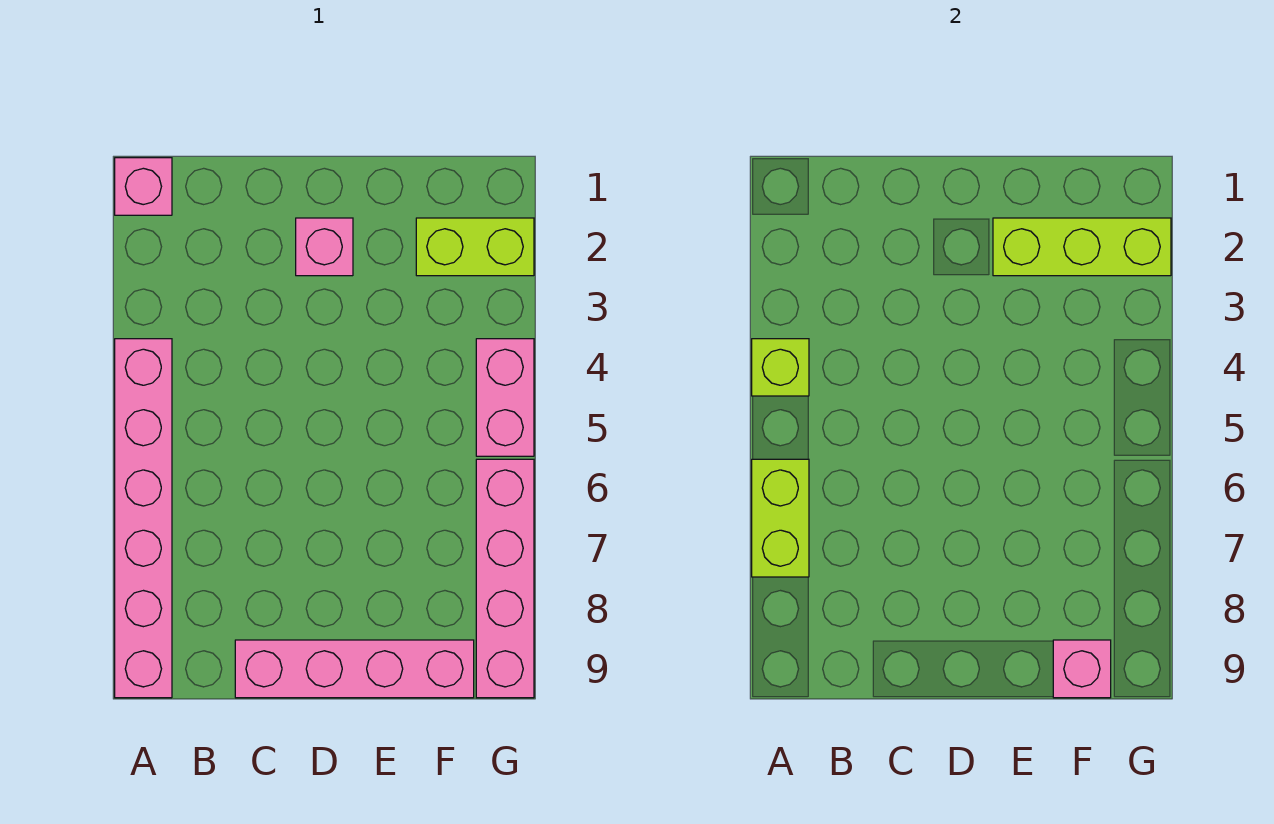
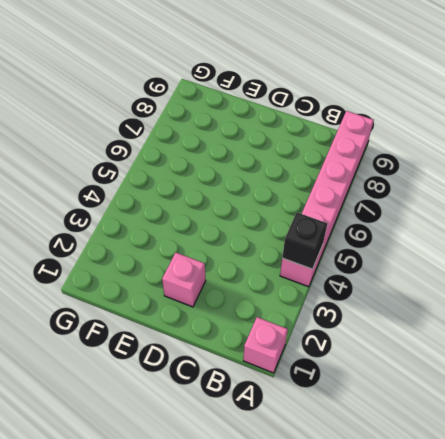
black 1x1 brick [282,213,327,269] -> lime 1x1 brick [752,339,809,396]
none -> pink 1x4 brick [235,640,474,698]
none -> lime 1x2 brick [416,218,534,276]

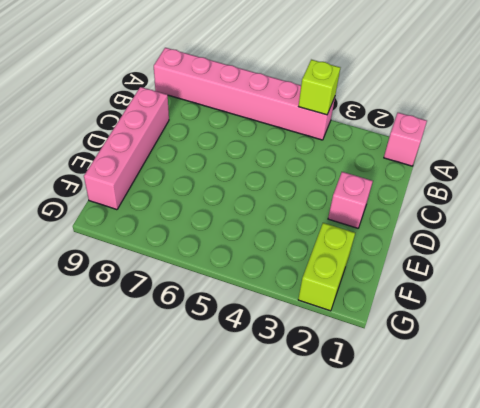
none -> pink 1x2 brick [476,339,534,456]
none -> pink 1x4 brick [476,459,534,698]

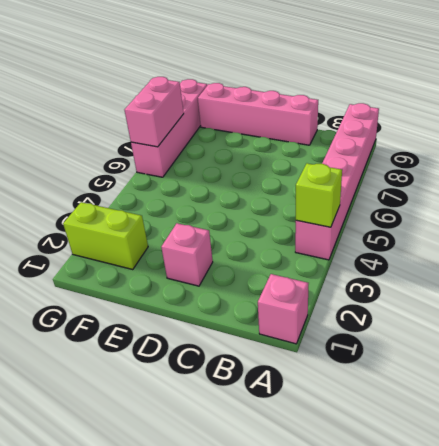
pink 1x2 brick [125,77,184,147] -> pink 1x2 brick moved to [476,339,534,456]
none -> lime 1x2 brick [752,459,809,577]
none -> lime 1x3 brick [993,218,1171,276]

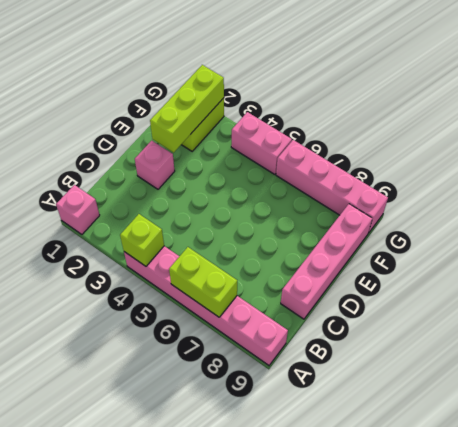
none -> pink 1x1 brick [1053,640,1111,698]

